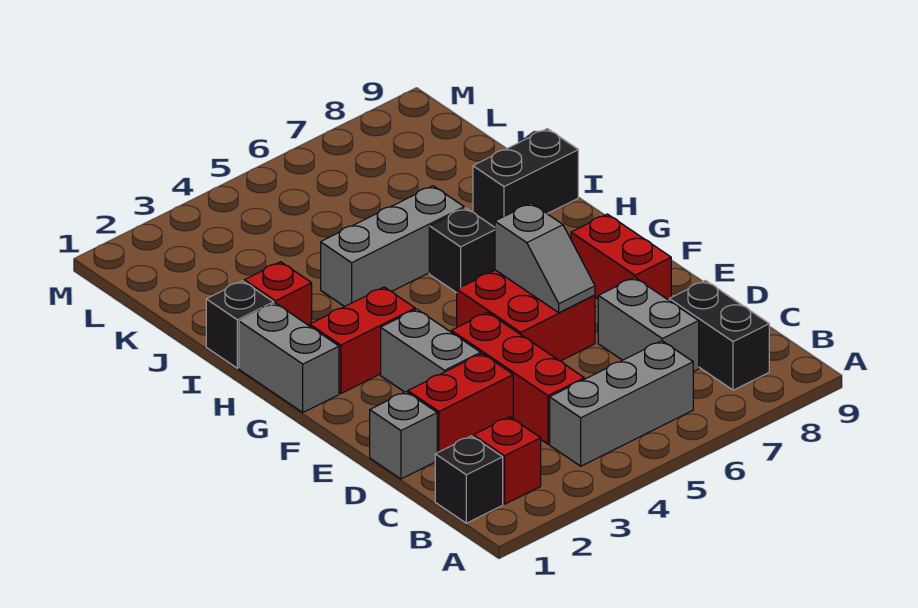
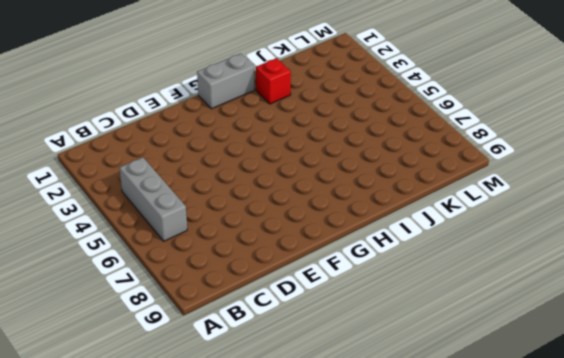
none -> black 1x1 brick [435,436,503,523]
none -> red 1x1 brick [473,417,541,504]
none -> black 1x2 brick [669,281,769,390]

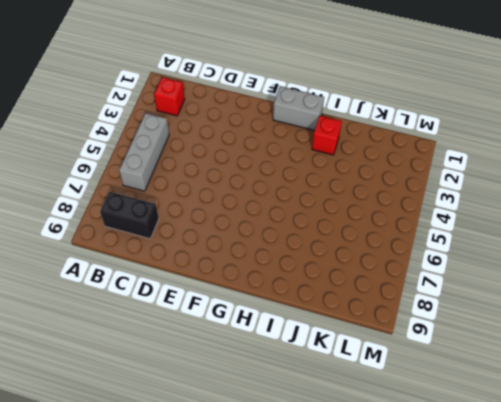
none -> black 1x1 brick [435,436,503,523]
none -> red 1x3 brick [451,312,584,444]
none -> grey 1x2 brick [598,277,699,372]

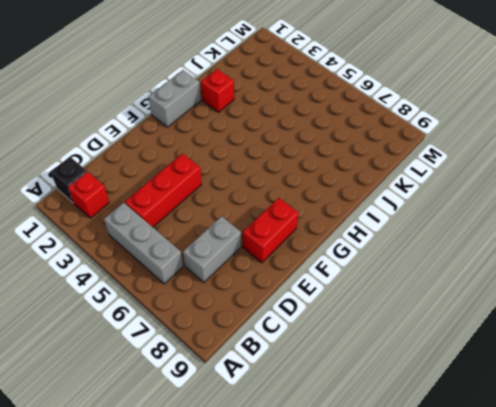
none -> black 1x2 brick [669,281,769,390]
none -> grey 1x1 brick [370,392,437,479]
none -> red 1x2 brick [408,354,513,453]

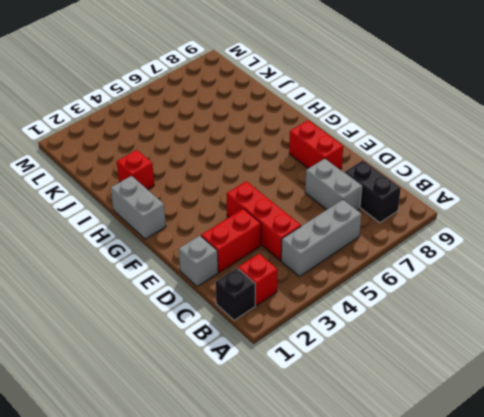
none -> grey 1x2 brick [381,309,481,392]
none -> red 2x2 brick [457,270,595,361]
none -> red 1x2 brick [310,287,415,393]

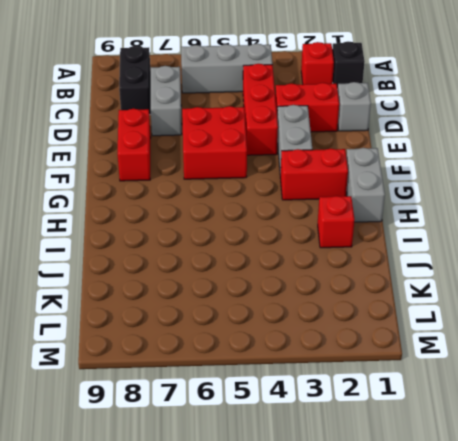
none -> black 1x1 brick [429,208,495,293]
none -> black 1x1 brick [206,281,274,368]
none -> grey 1x3 brick [321,186,464,307]

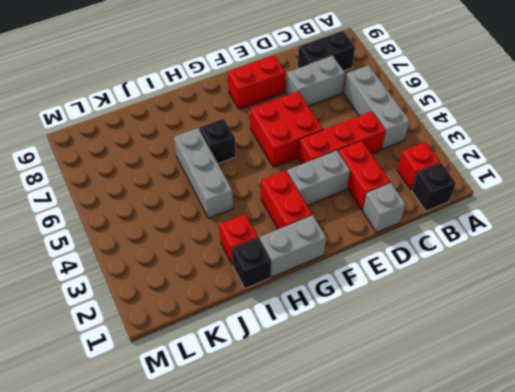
none -> black 1x2 brick [473,129,578,227]
none -> grey 1x2 slope [495,203,595,313]

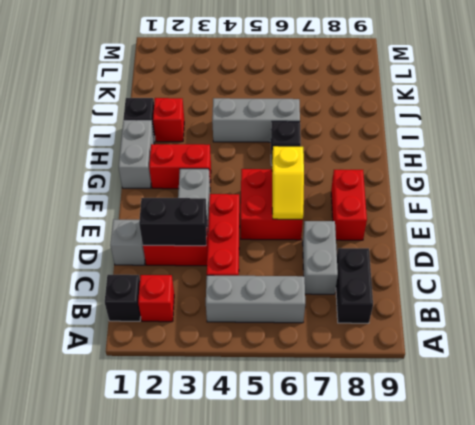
black 1x2 brick [139,198,207,246] -> black 1x2 brick moved to [473,129,578,227]
yellow 1x2 slope [272,146,304,219] -> grey 1x2 slope [495,203,595,313]

